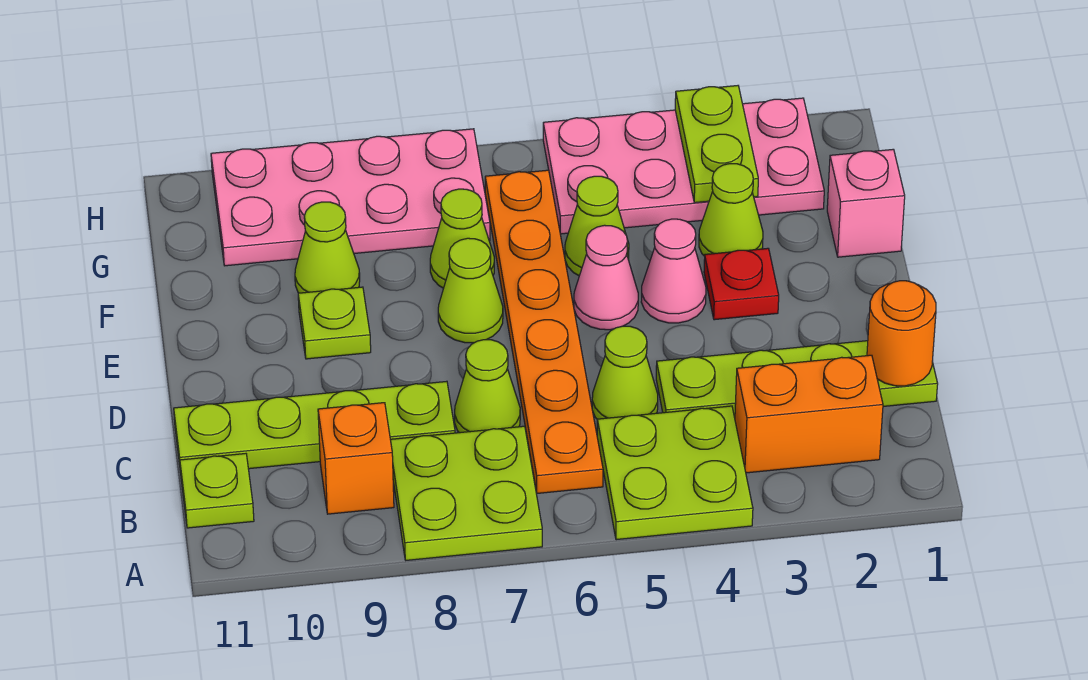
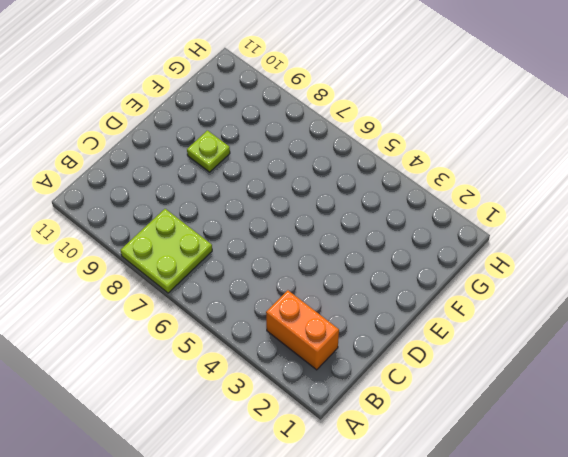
none -> lime 2x2 plate [597,406,753,540]
none -> orange 1x6 plate [485,170,603,493]
none -> orange 1x1 brick [318,403,394,514]

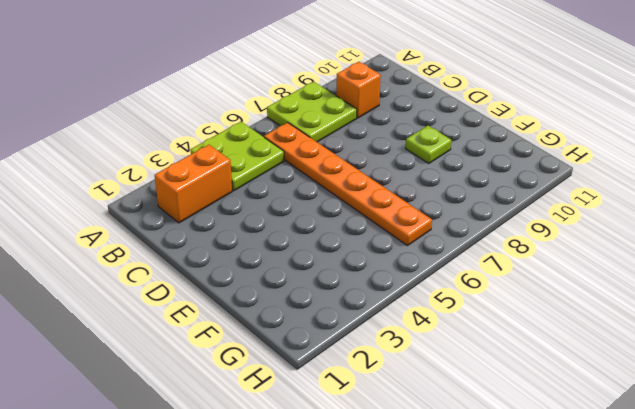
none -> lime 1x1 plate [180,454,254,528]
none -> lime 1x4 plate [656,341,938,418]
none -> lime 1x1 cone [592,326,658,419]

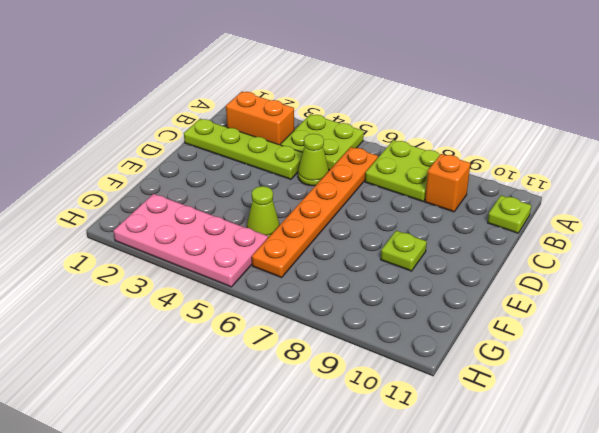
none -> lime 1x1 cone [455,340,520,433]
none -> lime 1x4 plate [174,381,455,472]
none -> red 1x1 plate [704,248,779,320]

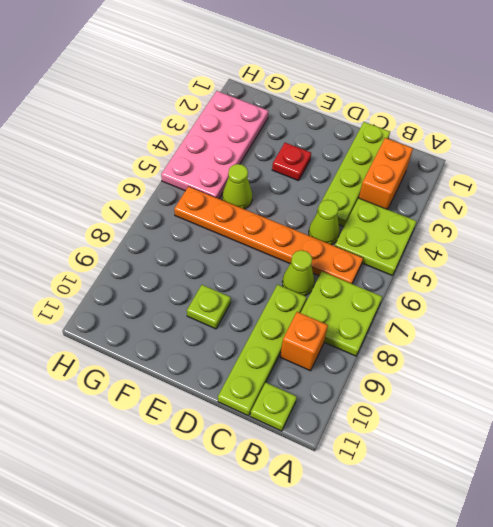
none -> pink 1x1 cone [641,219,706,323]
none -> pink 1x1 cone [574,225,638,330]
none -> lime 1x1 cone [438,238,503,343]

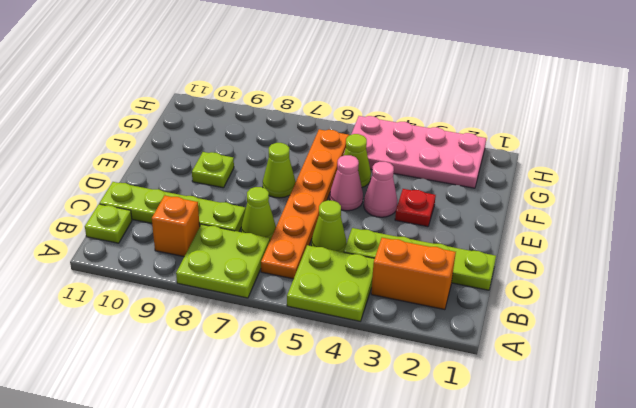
none -> pink 1x1 brick [827,149,905,257]
none -> lime 1x1 cone [699,164,763,256]
none -> lime 1x1 cone [430,189,494,288]

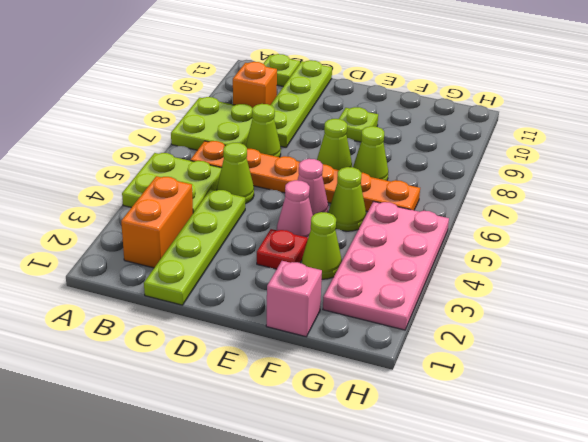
none -> lime 1x1 cone [295,202,360,293]
none -> pink 2x4 plate [211,129,490,266]
none -> orange 1x1 round brick [867,281,936,386]

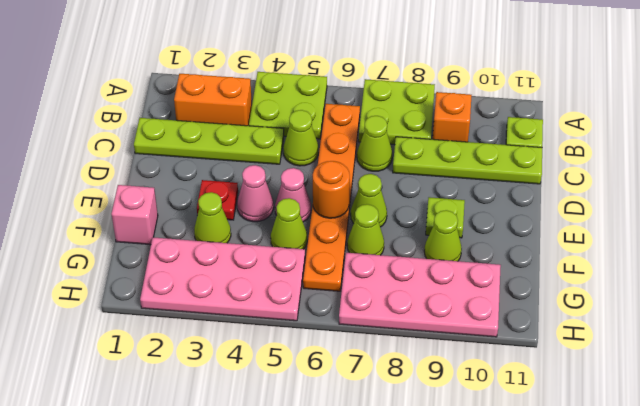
orange 1x1 round brick [313,161,350,218] -> orange 1x1 round brick moved to [867,281,936,386]
none -> lime 1x2 plate [675,86,758,203]

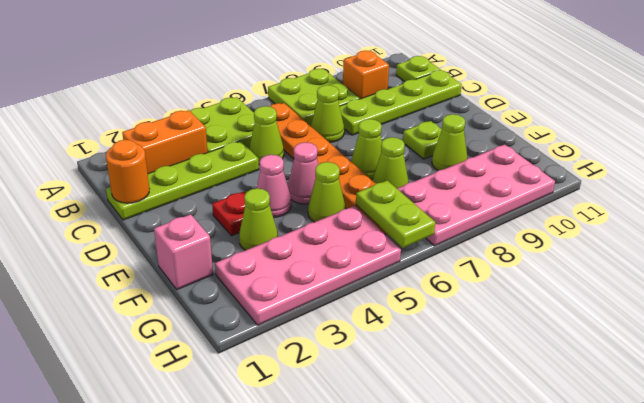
lime 1x2 plate [356,180,435,248] -> lime 1x2 plate moved to [675,86,758,203]

